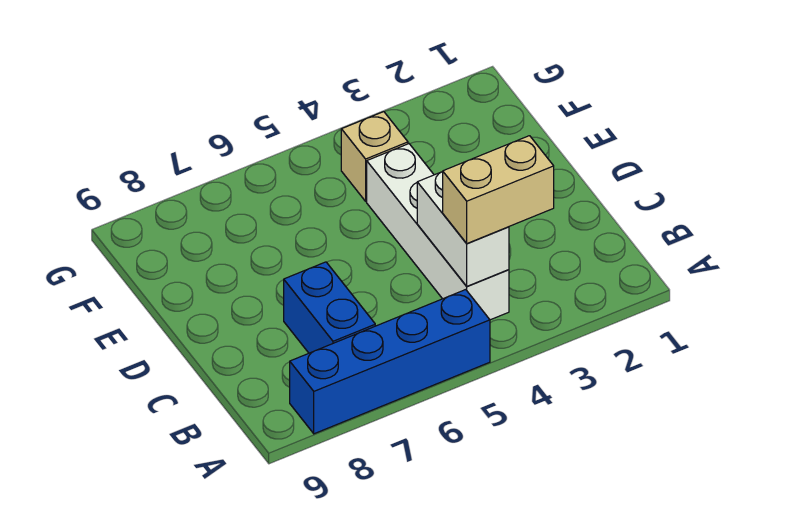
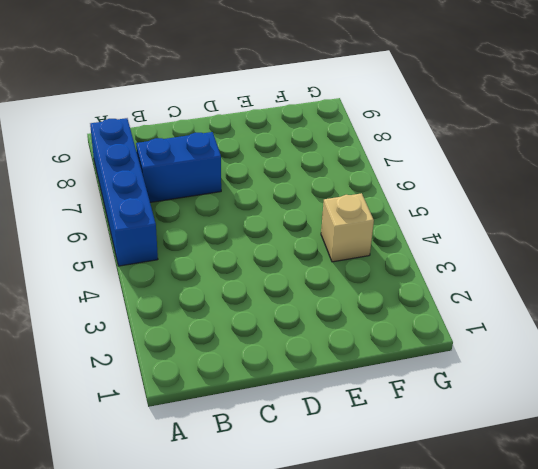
none -> white 1x4 brick [367,144,509,320]
none -> white 1x2 brick [417,172,509,286]

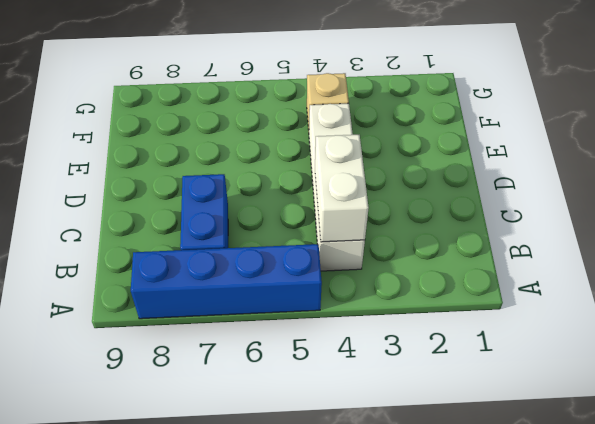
none -> tan 1x2 brick [443,136,554,243]

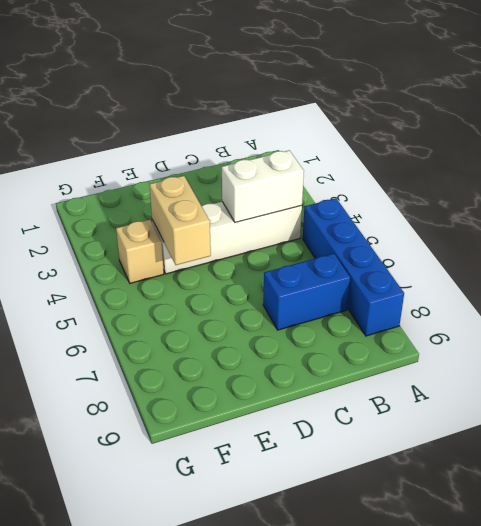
tan 1x2 brick [149,176,211,265] -> tan 1x2 brick moved to [443,136,554,243]

